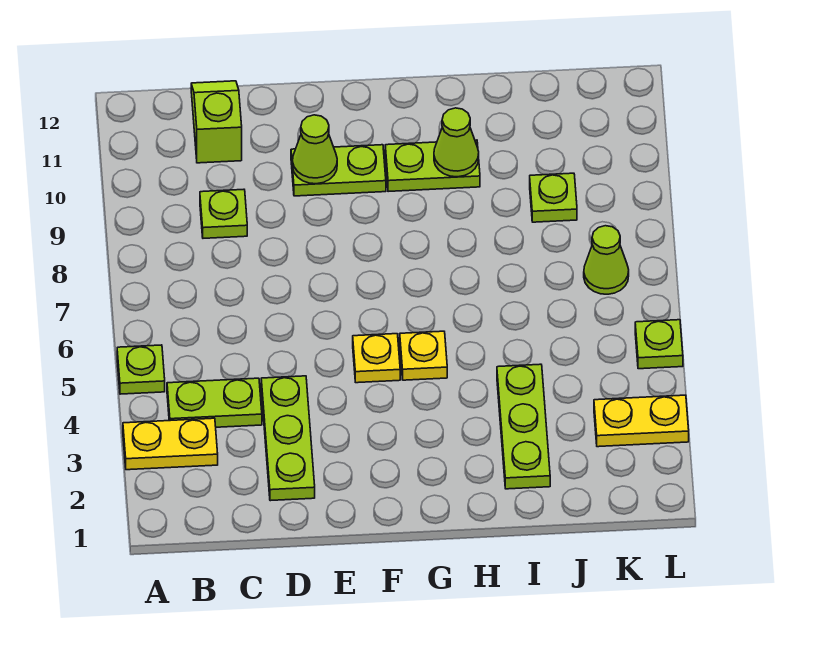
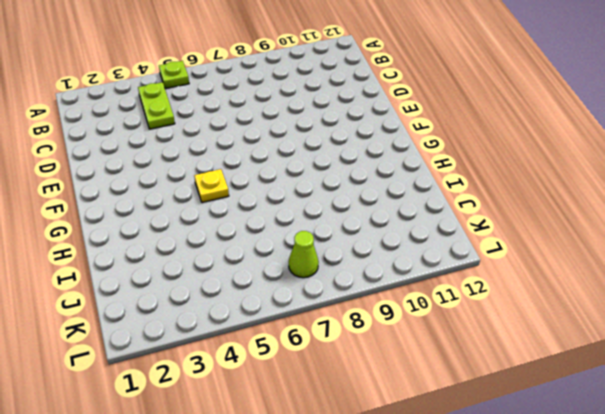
none -> yellow 1x2 plate [123,418,218,470]
none -> lime 1x1 plate [200,189,247,238]
none -> lime 1x2 slope [191,81,242,163]

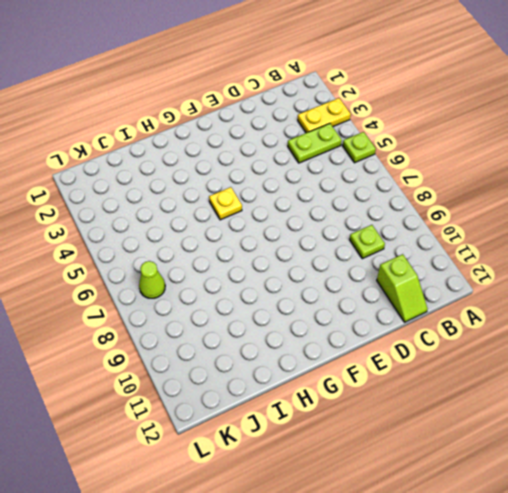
none -> lime 1x3 plate [261,376,315,501]
none -> lime 1x2 plate [291,145,386,196]
none -> yellow 1x1 plate [353,334,400,383]

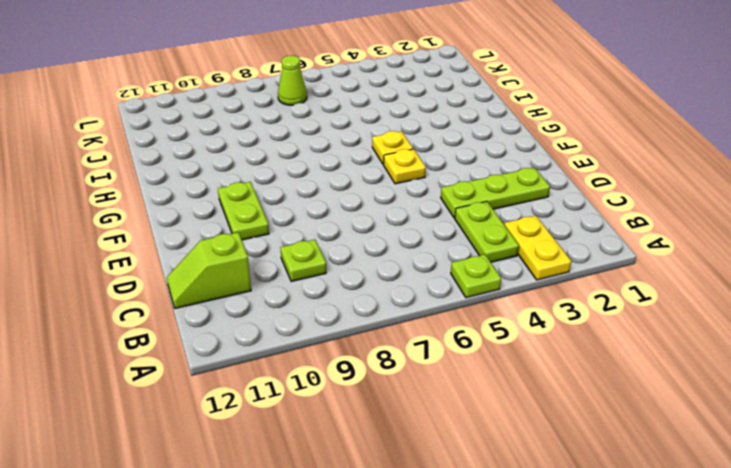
none -> lime 1x2 plate [385,140,480,192]
none -> lime 1x3 plate [497,364,550,489]
none -> lime 1x1 plate [530,173,577,222]

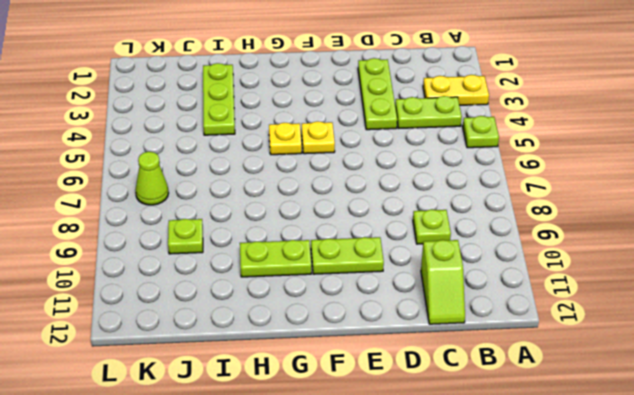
none -> yellow 1x2 plate [594,395,689,447]
none -> lime 1x1 plate [635,320,683,369]
none -> lime 1x1 cone [293,115,337,184]

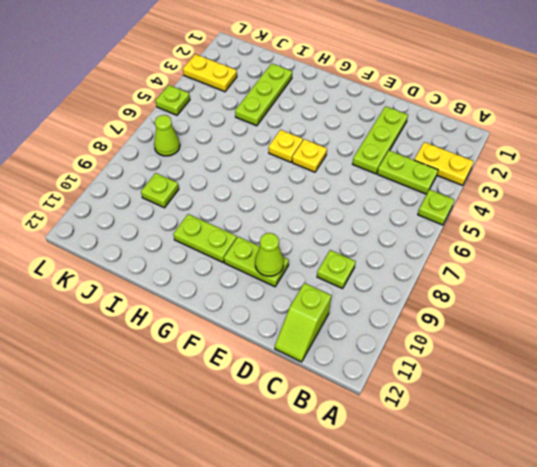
none -> lime 1x1 cone [434,108,479,177]

